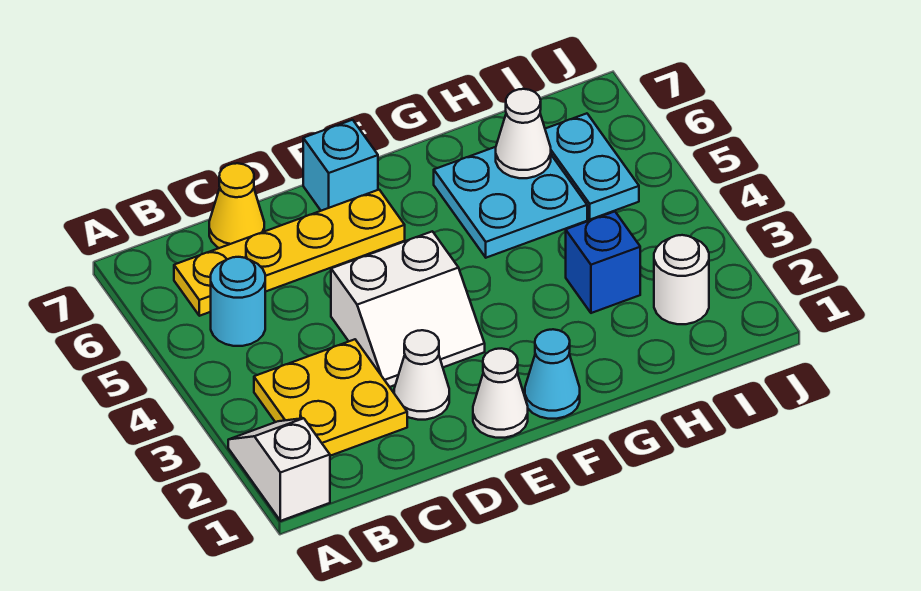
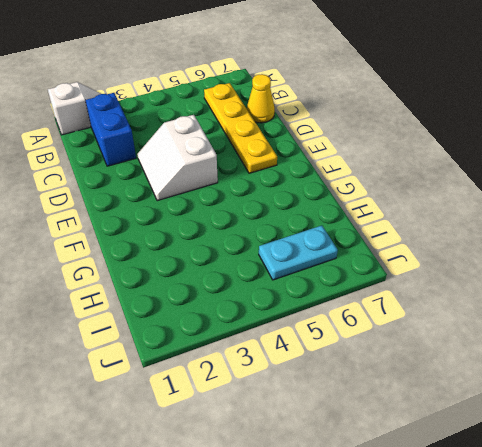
blue 1x2 brick [85,93,136,166] -> yellow 2x2 plate [254,339,407,456]
none -> cyan 1x1 round brick [211,257,265,346]
none -> white 1x1 cone [394,330,449,420]
none -> white 1x1 cone [473,349,528,438]

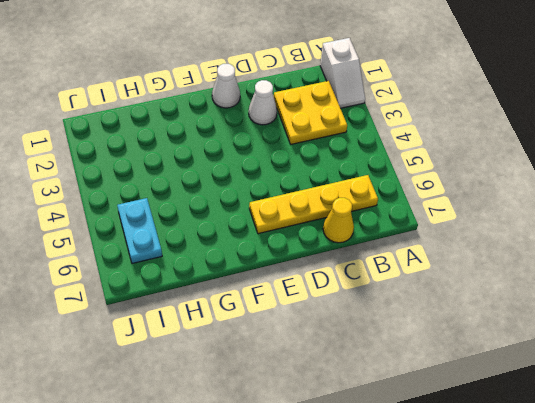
none -> cyan 1x1 round brick [211,257,265,346]
none -> white 2x2 slope [331,231,485,387]
none -> cyan 1x1 brick [303,120,378,211]

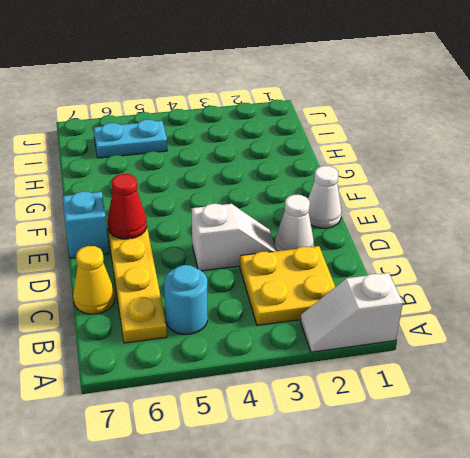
white 1x2 slope [192,204,277,271] -> white 2x2 slope [331,231,485,387]
red 1x1 cone [107,174,147,239] -> none
none -> cyan 1x1 cone [525,329,580,419]
none -> cyan 2x2 plate [434,147,587,258]
none -> blue 1x1 brick [566,212,640,313]

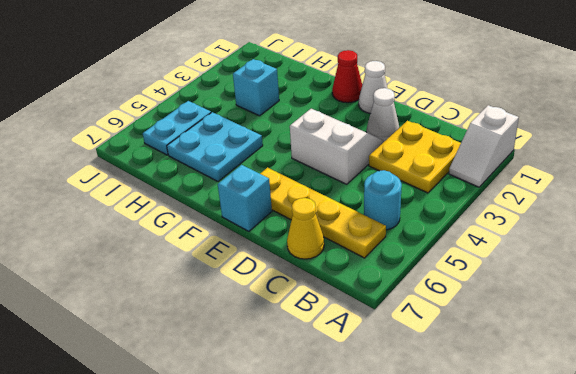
red 1x1 cone [332,50,362,103] -> cyan 1x1 cone [525,329,580,419]
cyan 1x1 brick [233,59,279,116] -> blue 1x1 brick [566,212,640,313]
none -> white 1x1 round brick [654,235,709,324]
none -> white 1x1 cone [496,89,551,178]

